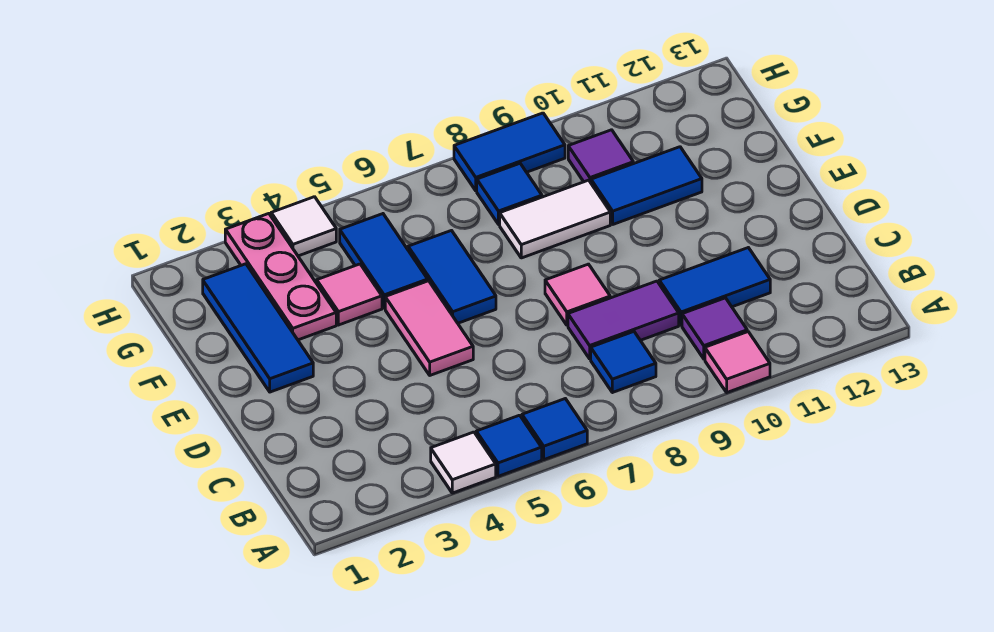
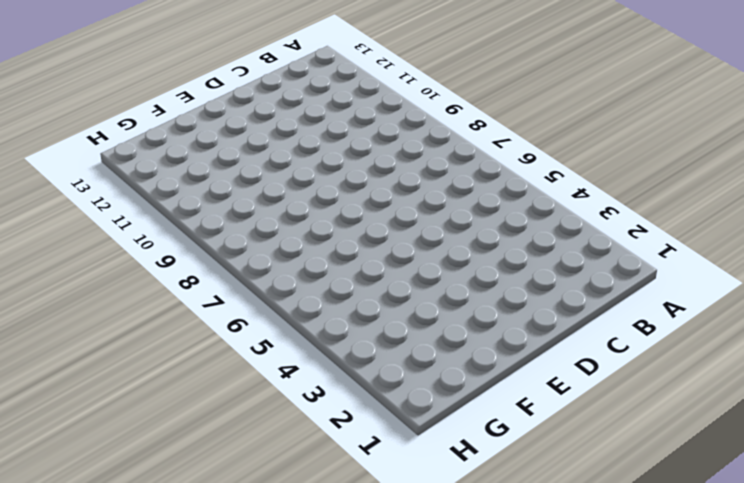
none -> white 1x1 tile [431,432,496,493]
none -> blue 1x1 tile [476,415,542,476]
none -> blue 1x1 tile [522,399,587,460]

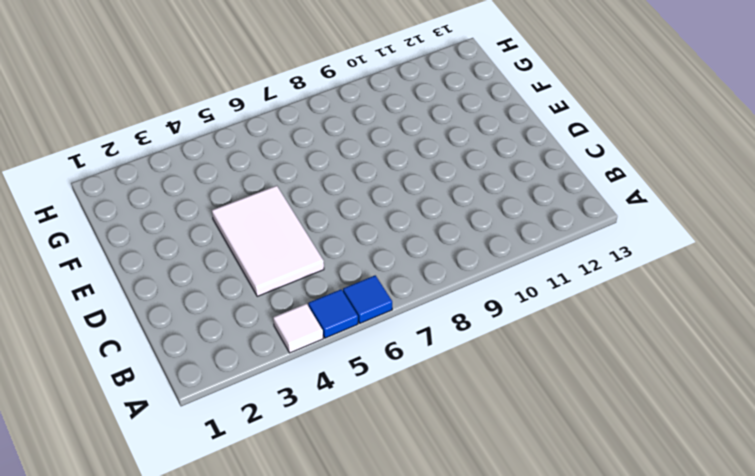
white 2x3 tile [212,186,324,296] -> pink 1x2 tile [385,281,473,375]
none -> pink 1x1 tile [705,332,770,392]
none -> blue 1x1 tile [591,332,656,393]
none -> purple 1x1 tile [682,298,747,359]

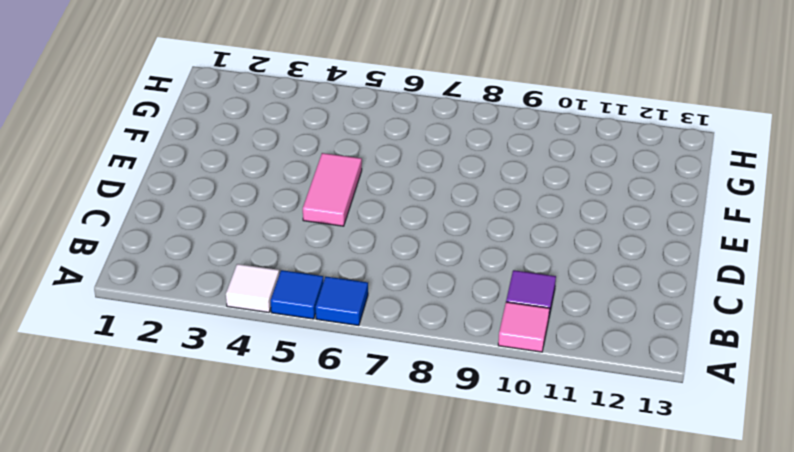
none -> blue 1x1 tile [591,332,656,393]
none -> purple 1x2 tile [568,281,679,359]
none -> blue 1x2 tile [659,248,770,325]

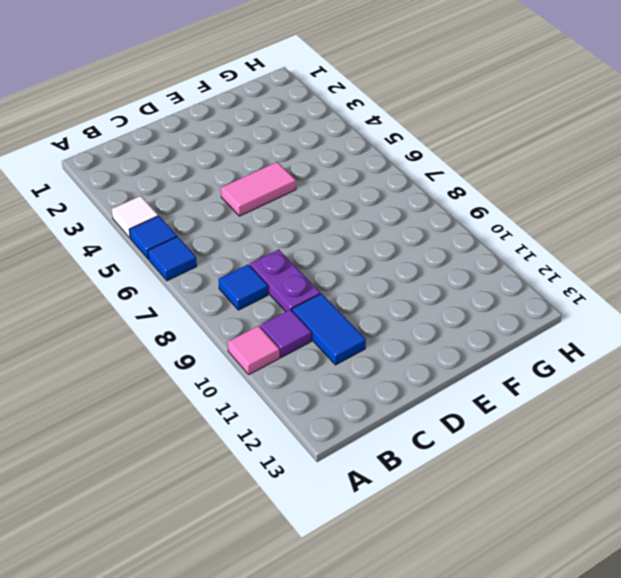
purple 1x2 plate [250,249,320,312] -> purple 1x2 tile [568,281,679,359]
none -> pink 1x1 tile [545,264,610,325]
none -> blue 1x3 tile [203,264,313,392]
none -> blue 1x2 tile [408,231,496,323]

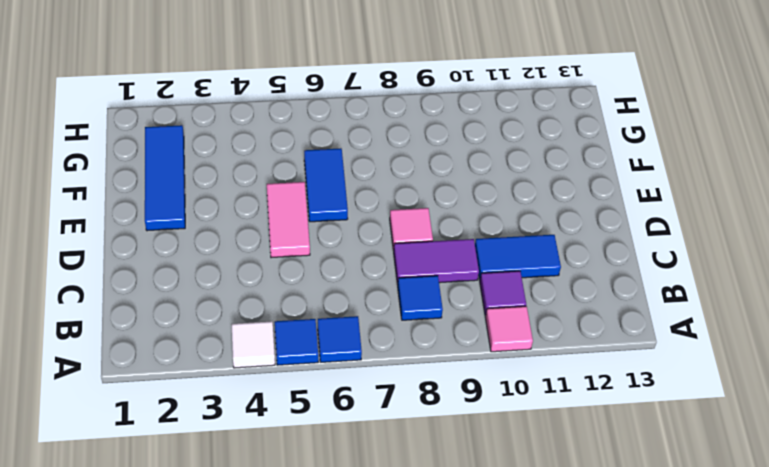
none -> pink 1x3 plate [225,214,336,340]
none -> pink 1x1 tile [317,264,382,325]
none -> blue 1x2 tile [340,214,428,308]

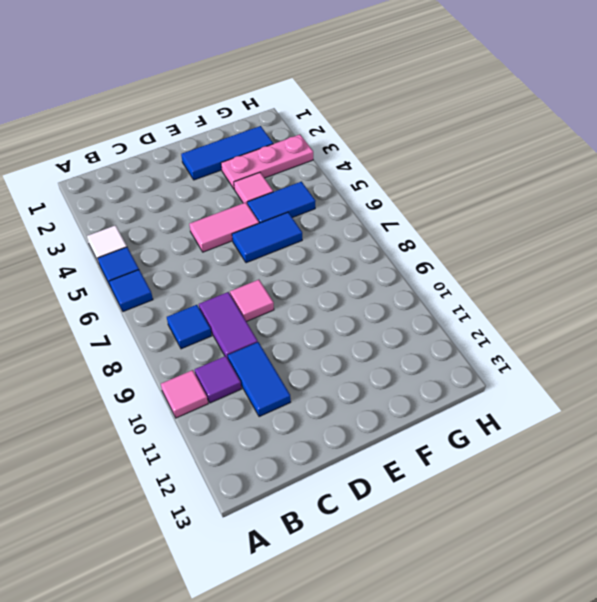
none -> white 1x2 tile [500,180,610,258]
none -> blue 1x2 tile [591,147,702,224]
none -> blue 1x1 tile [477,164,542,224]

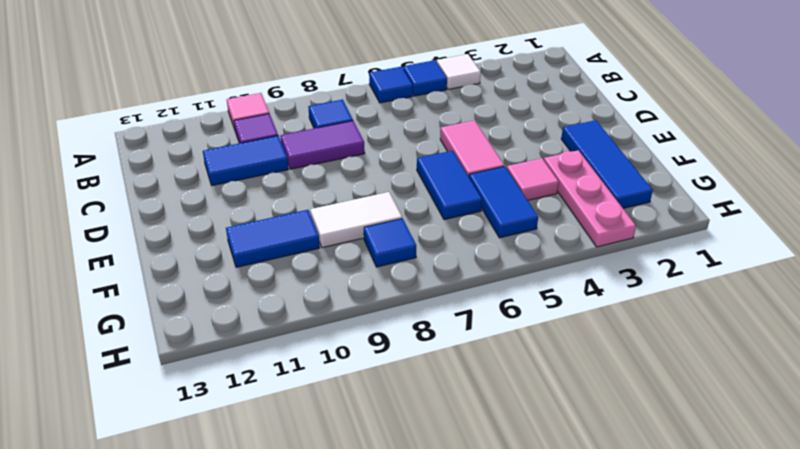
none -> pink 1x1 tile [545,264,610,325]
none -> purple 1x1 tile [568,130,633,183]
none -> white 1x1 tile [271,197,336,256]

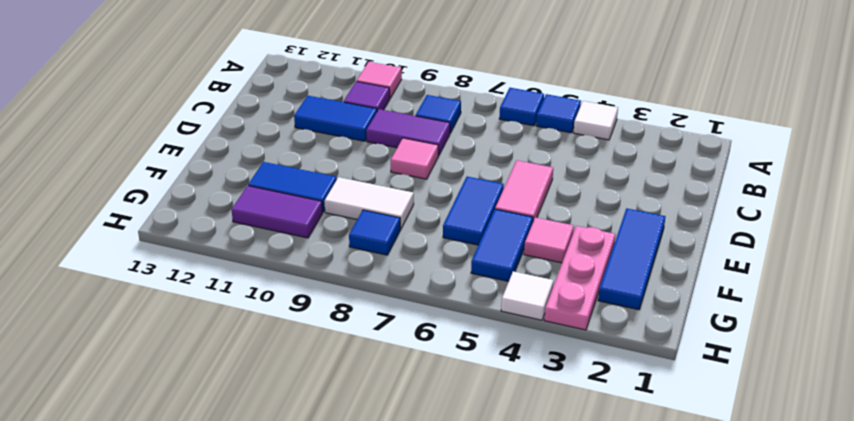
purple 1x2 tile [231,186,323,238] -> purple 1x1 tile [568,130,633,183]
none -> blue 1x2 tile [454,113,565,191]

